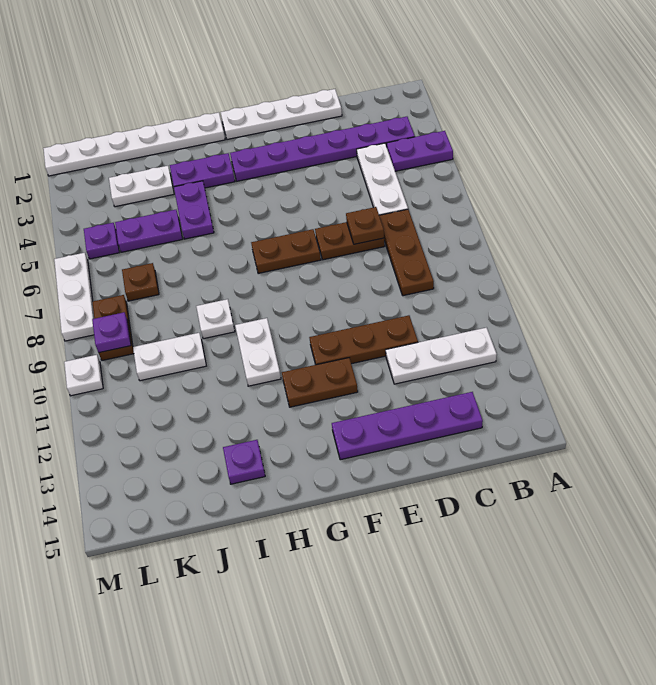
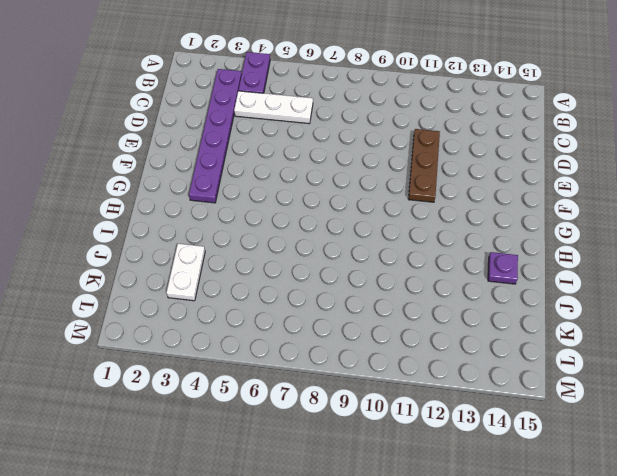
none -> white 1x3 plate [386,328,497,384]
none -> brown 1x3 plate [379,209,434,296]
none -> purple 1x4 plate [332,392,483,460]

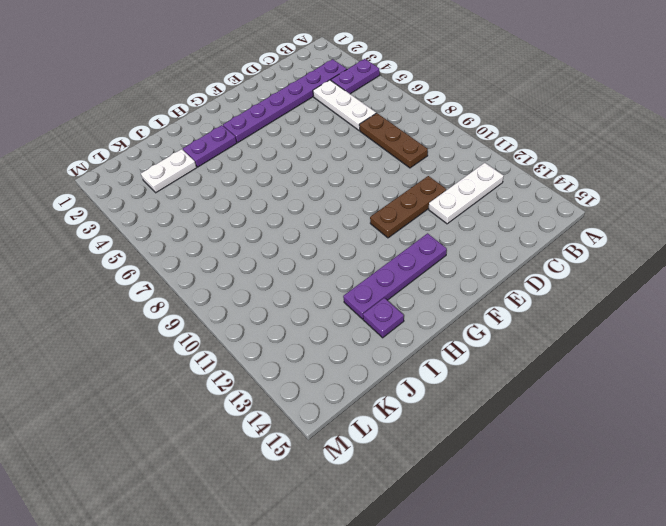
purple 1x4 plate [343,233,447,319] -> purple 1x4 plate moved to [332,392,483,460]
none -> white 1x4 plate [221,89,342,140]
none -> brown 1x2 plate [315,222,385,260]
none -> brown 1x2 plate [251,229,321,274]

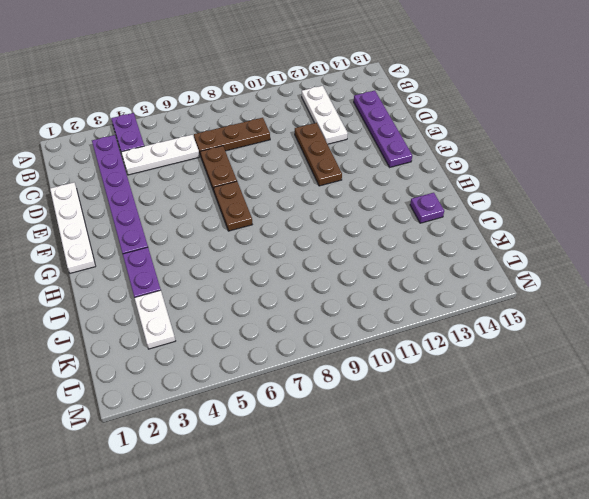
none -> brown 1x2 plate [282,358,358,407]
none -> white 1x6 plate [43,112,225,176]
none -> white 1x2 plate [235,318,281,386]

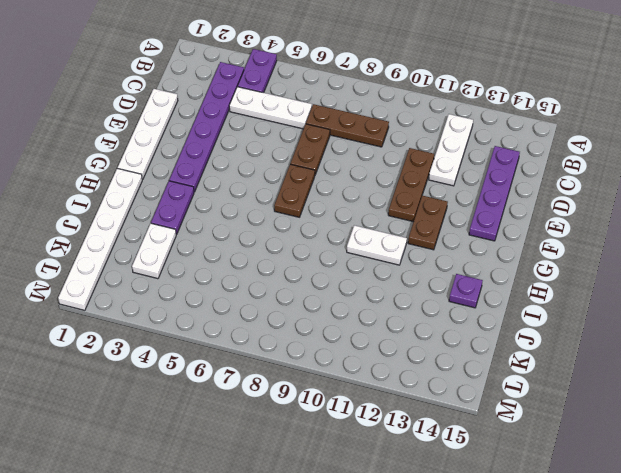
none -> purple 1x2 plate [174,181,214,239]
none -> white 1x1 plate [196,299,235,339]
none -> purple 1x2 plate [115,210,182,252]

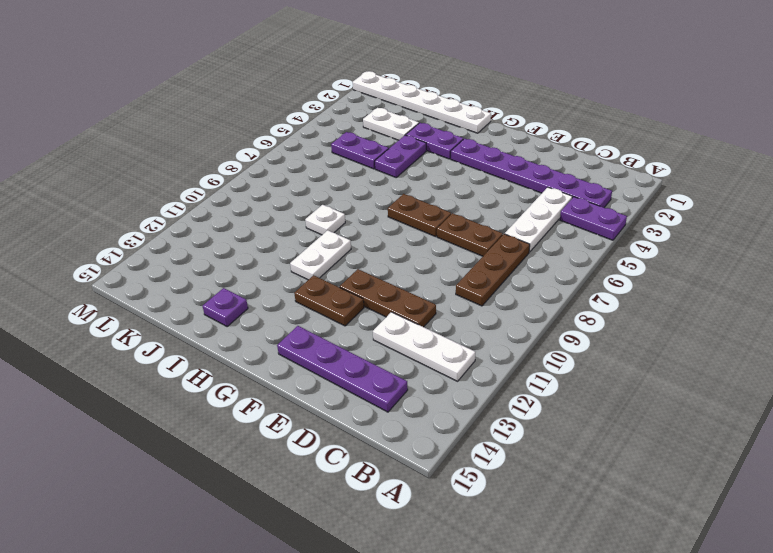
none -> white 1x4 plate [221,89,342,140]
none -> white 1x2 plate [133,333,206,381]
none -> brown 1x1 plate [122,263,159,301]

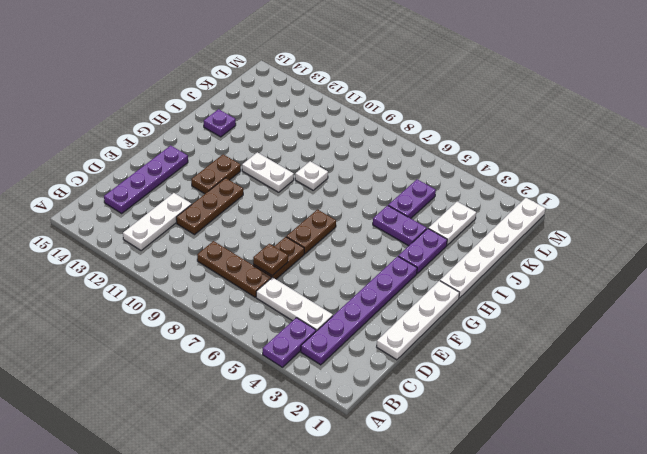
none -> white 1x2 plate [133,333,206,381]
none -> brown 1x1 plate [122,263,159,301]
none -> purple 1x1 plate [84,223,119,259]

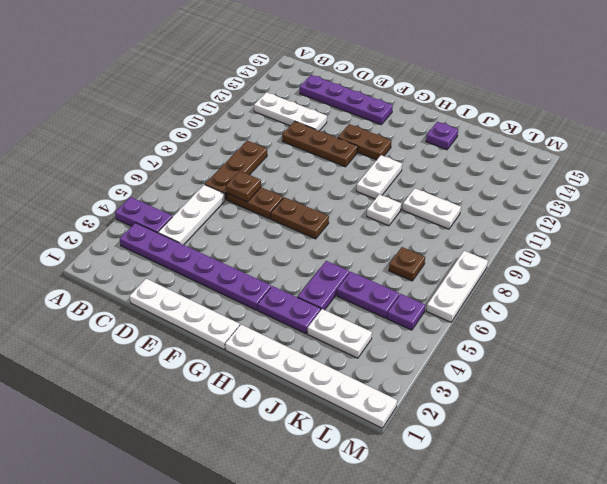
none -> brown 1x2 plate [92,295,134,361]
none -> white 1x1 plate [64,355,103,396]
none -> purple 1x1 plate [92,312,131,353]

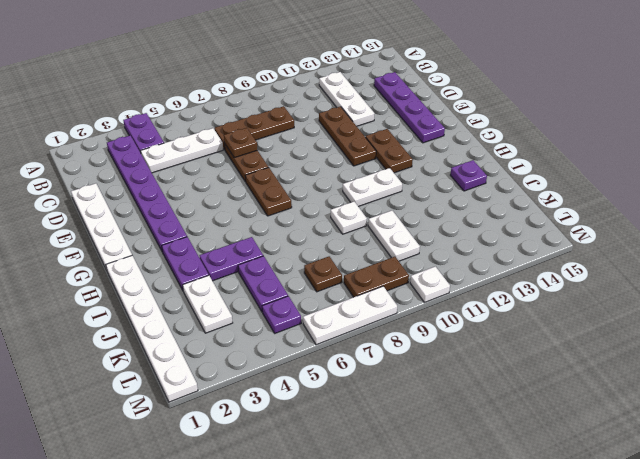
none -> purple 1x1 plate [92,312,131,353]

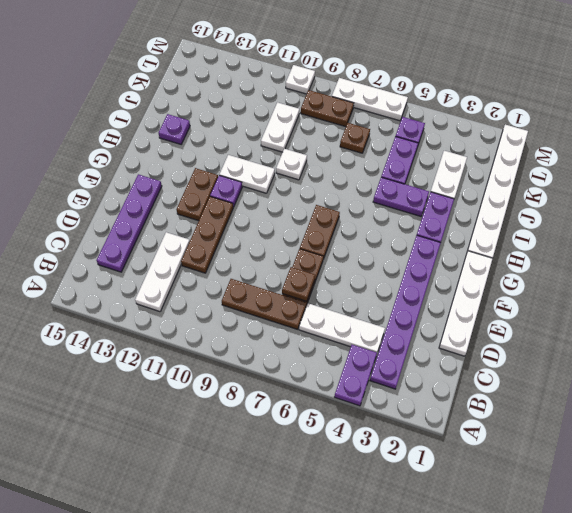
purple 1x1 plate [210,175,242,207] -> purple 1x1 plate moved to [92,312,131,353]

